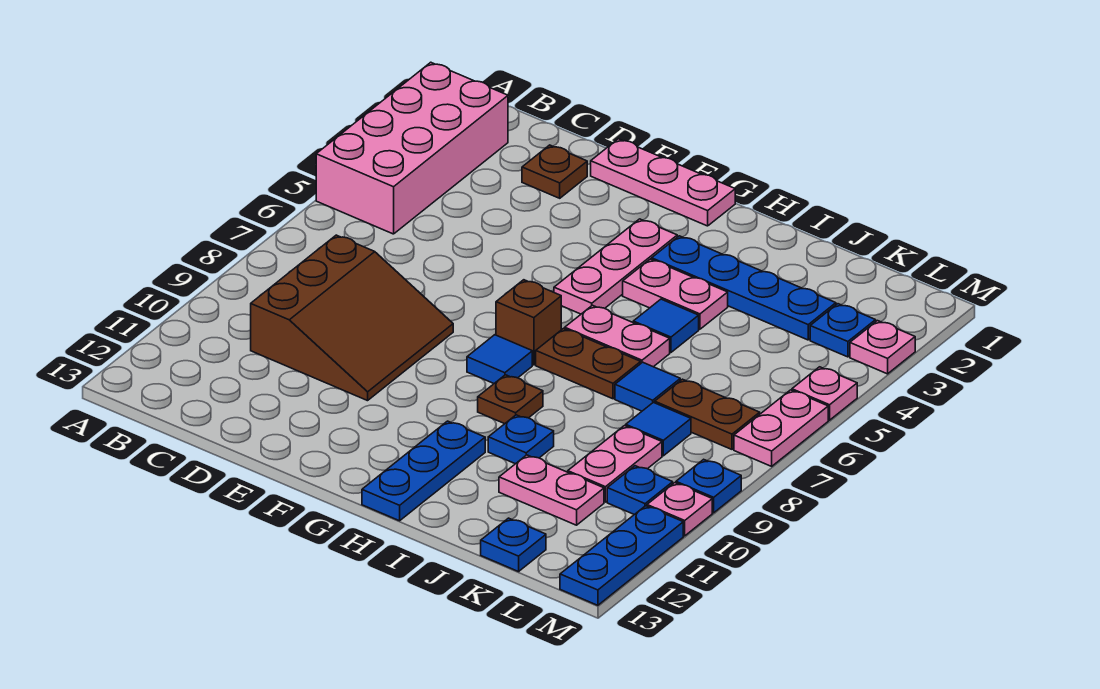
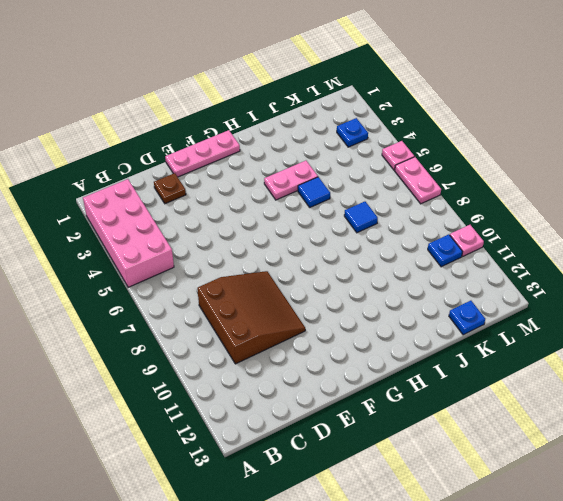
none -> pink 1x3 plate [554,219,677,314]
none -> brown 1x1 brick [496,280,561,365]
none -> blue 1x1 tile [467,335,532,383]

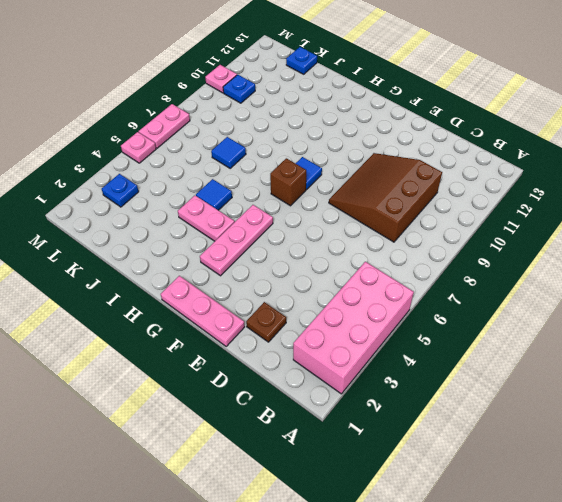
none -> blue 1x4 plate [652,236,836,340]
none -> pink 1x2 plate [565,305,670,367]
none -> brown 1x2 plate [536,329,641,399]

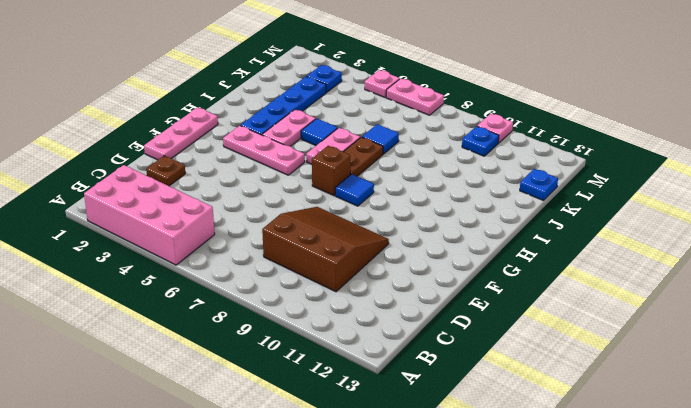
none -> brown 1x1 plate [478,375,543,424]
none -> blue 1x3 plate [362,421,485,521]
none -> blue 1x1 plate [488,415,554,464]

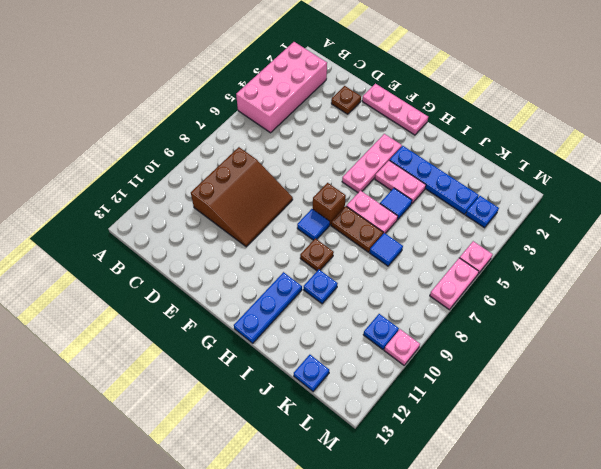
none -> pink 1x2 plate [499,455,604,525]
none -> brown 1x2 plate [655,379,760,449]
none -> blue 1x1 tile [626,402,691,456]

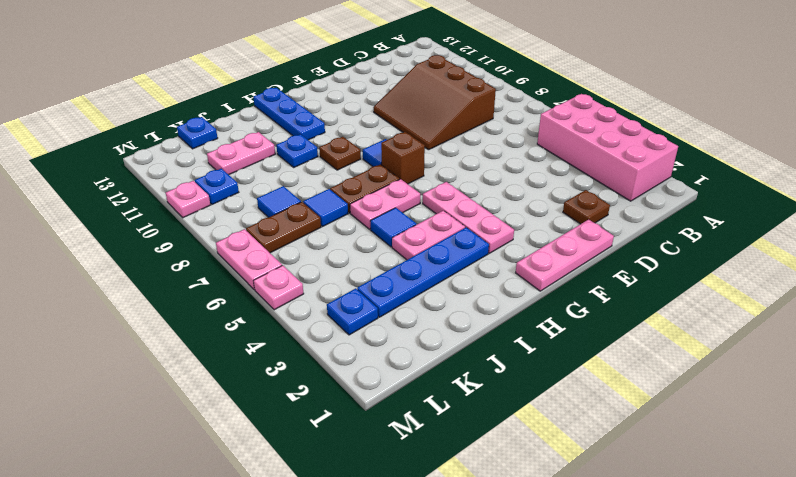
none -> pink 1x2 plate [568,426,662,502]
none -> pink 1x1 plate [850,321,915,374]
none -> blue 1x1 plate [676,459,741,513]

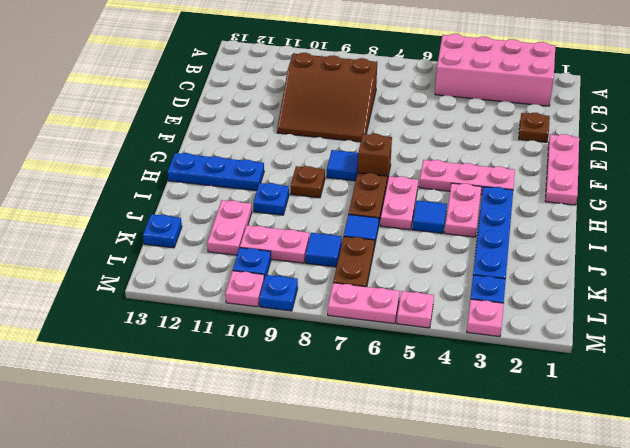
none -> blue 1x3 plate [560,506,683,605]

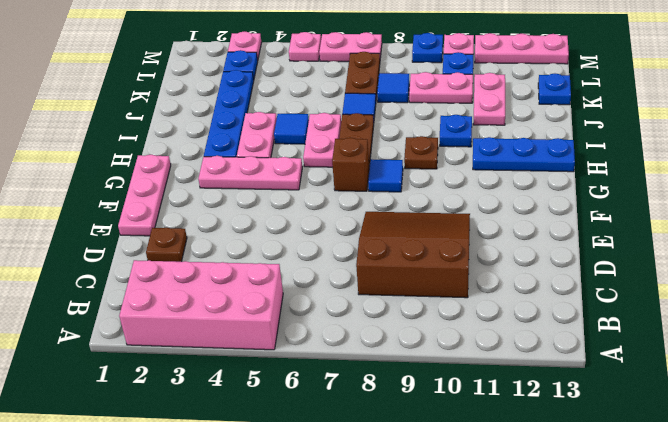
pink 1x3 plate [475,33,569,64] -> blue 1x3 plate [560,506,683,605]

